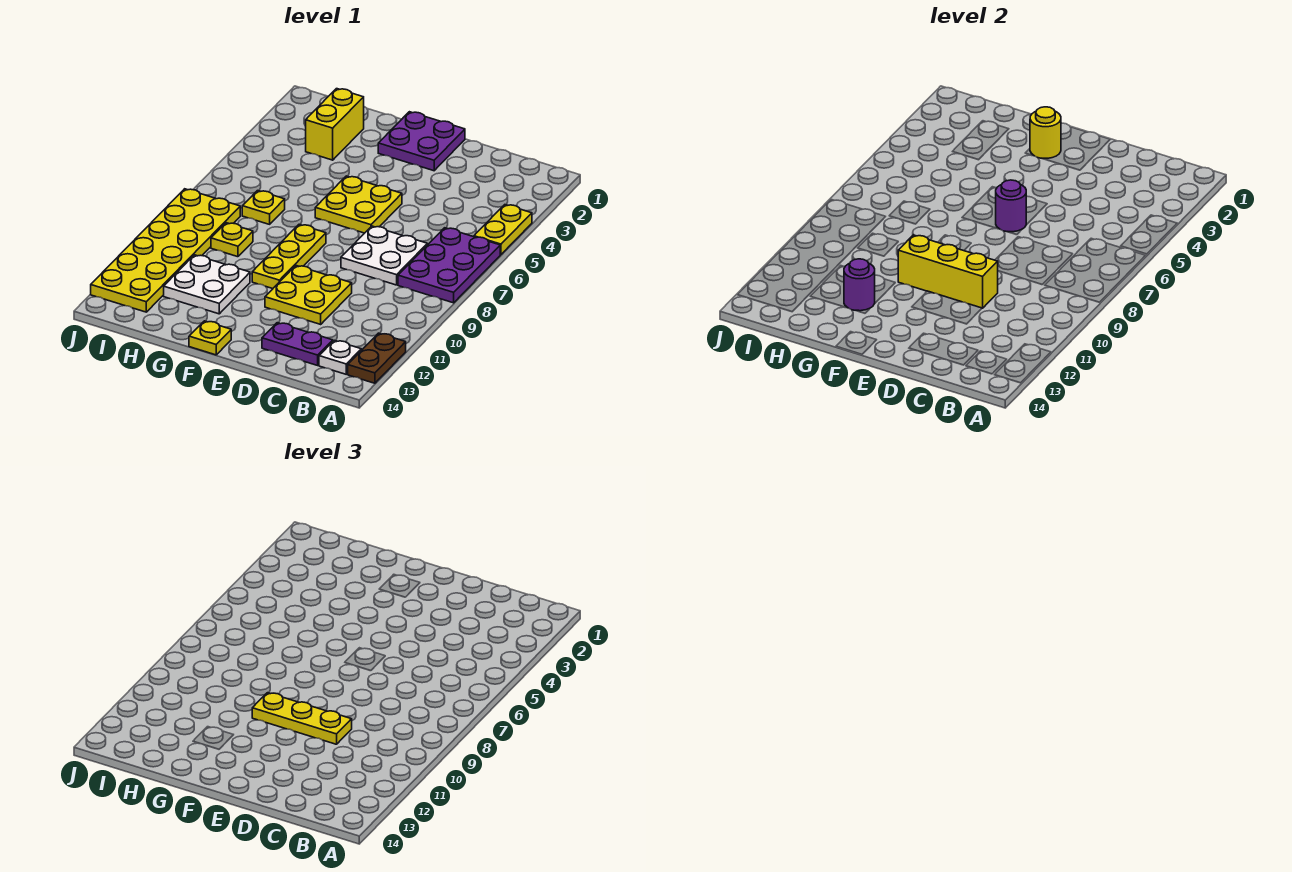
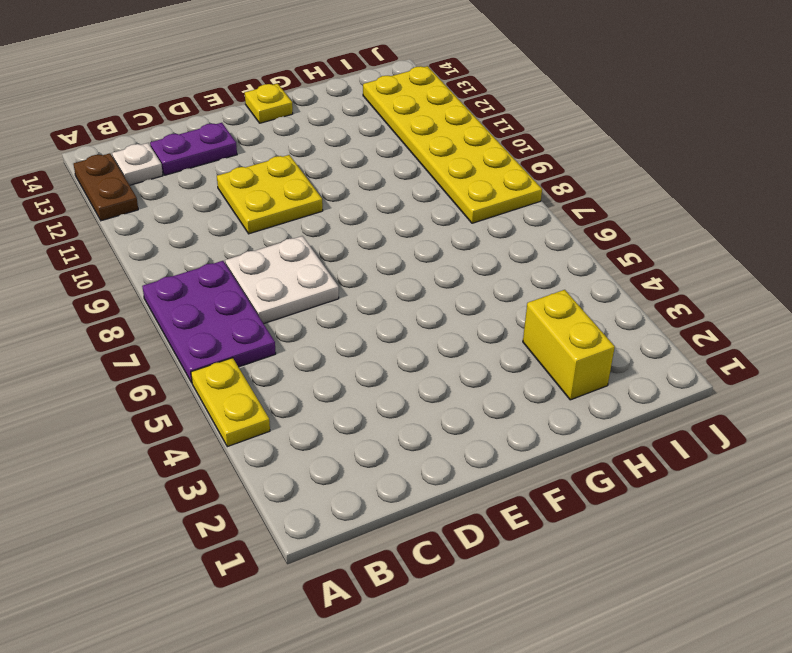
none -> purple 2x2 plate [378,112,465,171]
none -> yellow 2x2 plate [315,176,402,233]
none -> yellow 1x3 plate [252,224,326,289]

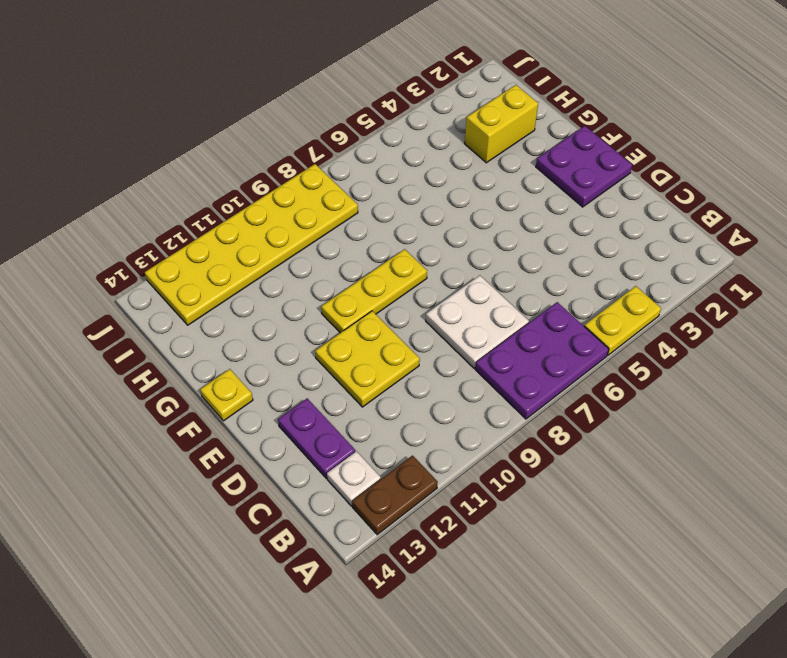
none -> yellow 2x2 plate [315,176,402,233]
none -> white 2x2 plate [164,255,250,314]
none -> yellow 1x1 plate [242,191,285,224]

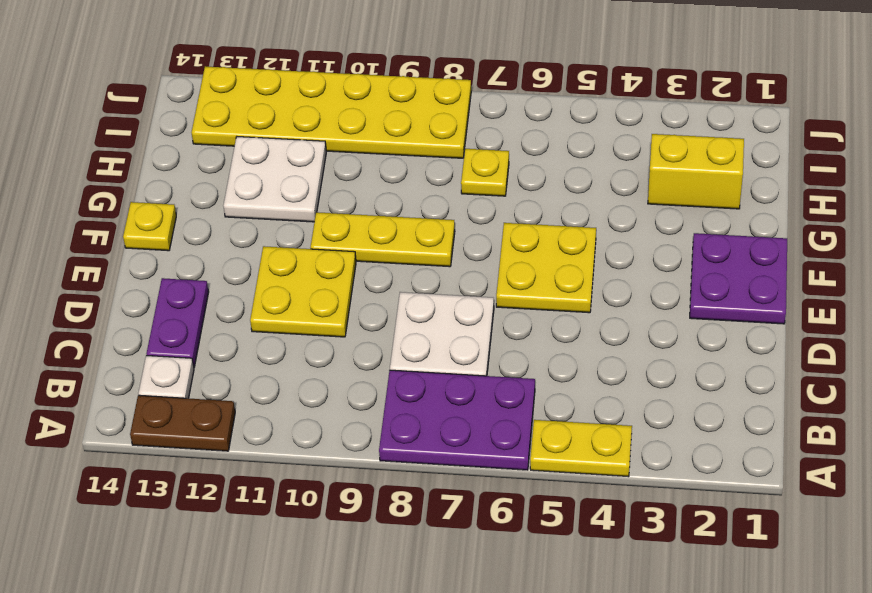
none -> yellow 1x1 plate [211,223,253,257]
none -> yellow 1x3 brick [898,235,998,308]
none -> purple 1x1 round brick [996,180,1026,232]

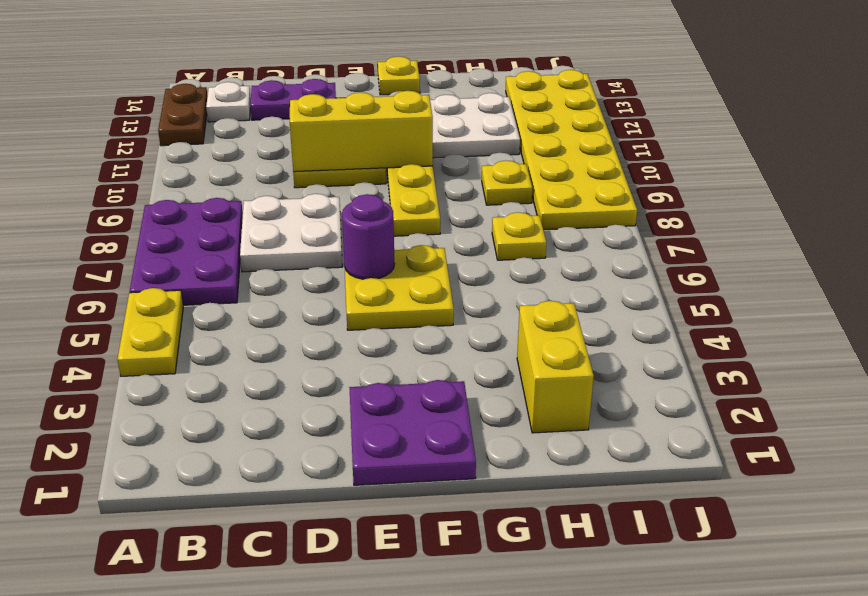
none -> yellow 1x1 round brick [1030,107,1061,159]
none -> purple 1x1 round brick [844,259,875,311]
none -> yellow 1x3 plate [252,693,352,744]

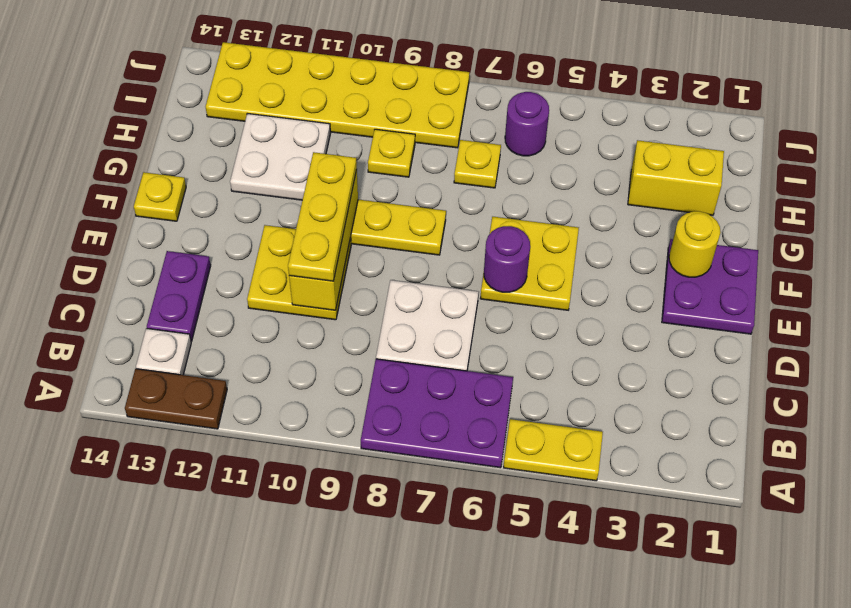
purple 1x1 round brick [505,92,549,156] -> purple 1x1 round brick moved to [844,259,875,311]

